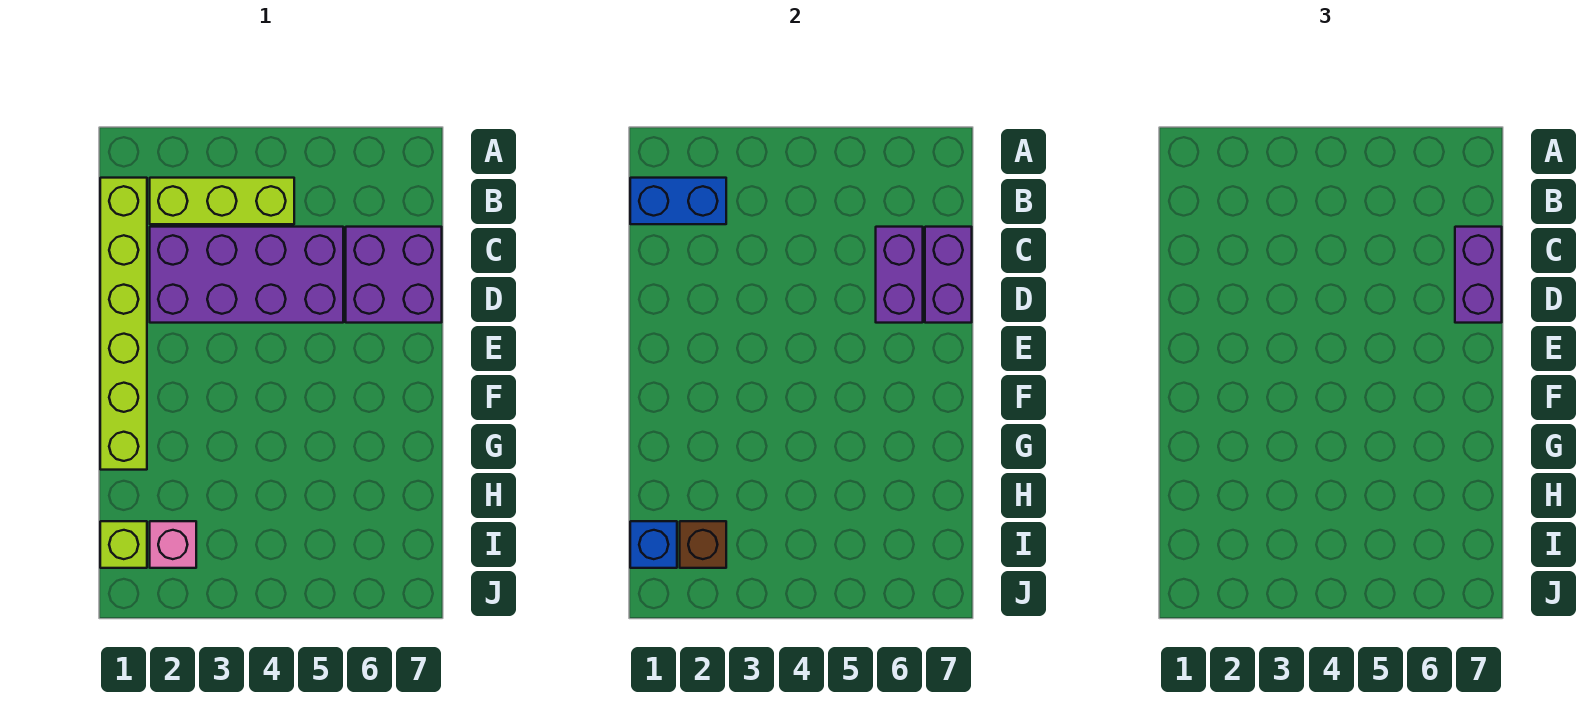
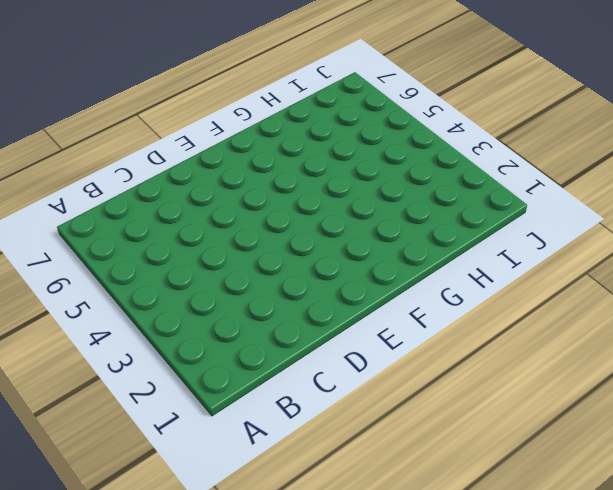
none -> lime 1x6 brick [100,178,147,470]
none -> lime 1x3 brick [150,178,294,224]
none -> purple 2x4 brick [150,227,343,323]

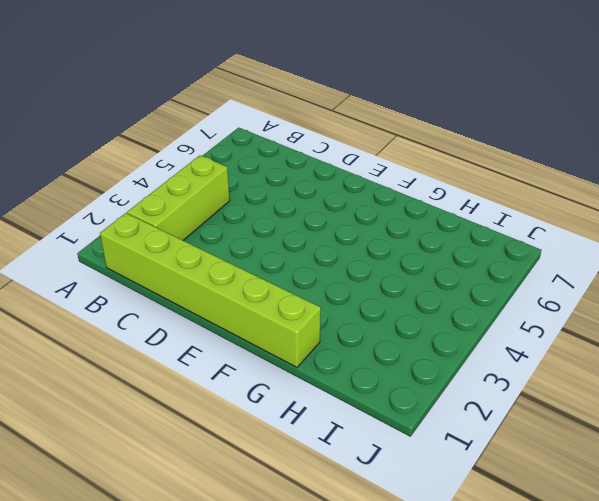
none -> purple 2x4 brick [150,227,343,323]
none -> purple 2x2 brick [346,227,442,323]
none -> lime 1x1 brick [100,521,147,568]

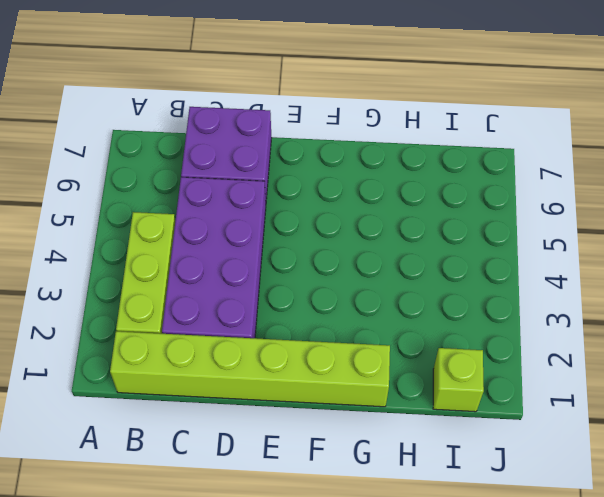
none -> pink 1x1 brick [150,521,196,568]
none -> blue 1x2 brick [630,178,726,224]
none -> purple 1x2 brick [876,227,923,323]

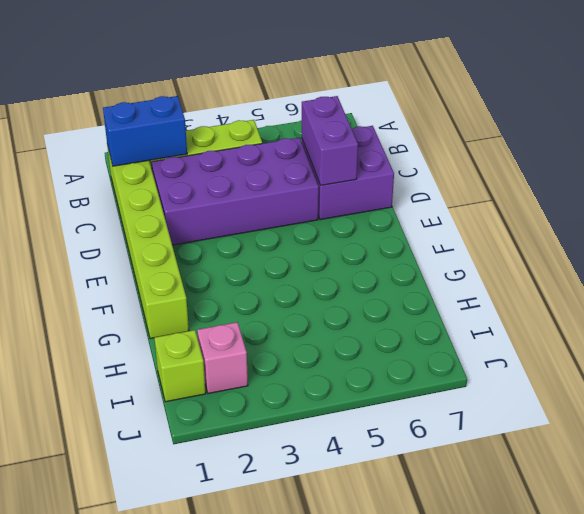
none -> purple 1x2 brick [925,227,972,323]
none -> blue 1x1 brick [630,521,677,568]
none -> brown 1x1 brick [680,521,726,568]

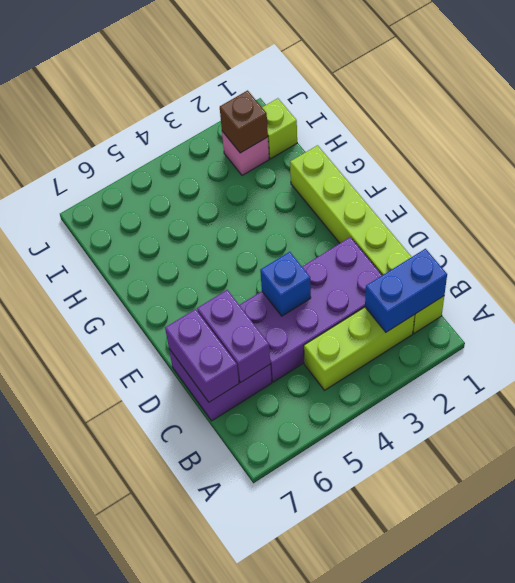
blue 1x1 brick [260,252,311,316] -> blue 1x1 brick moved to [630,521,677,568]
none -> purple 1x2 brick [1455,227,1502,323]

